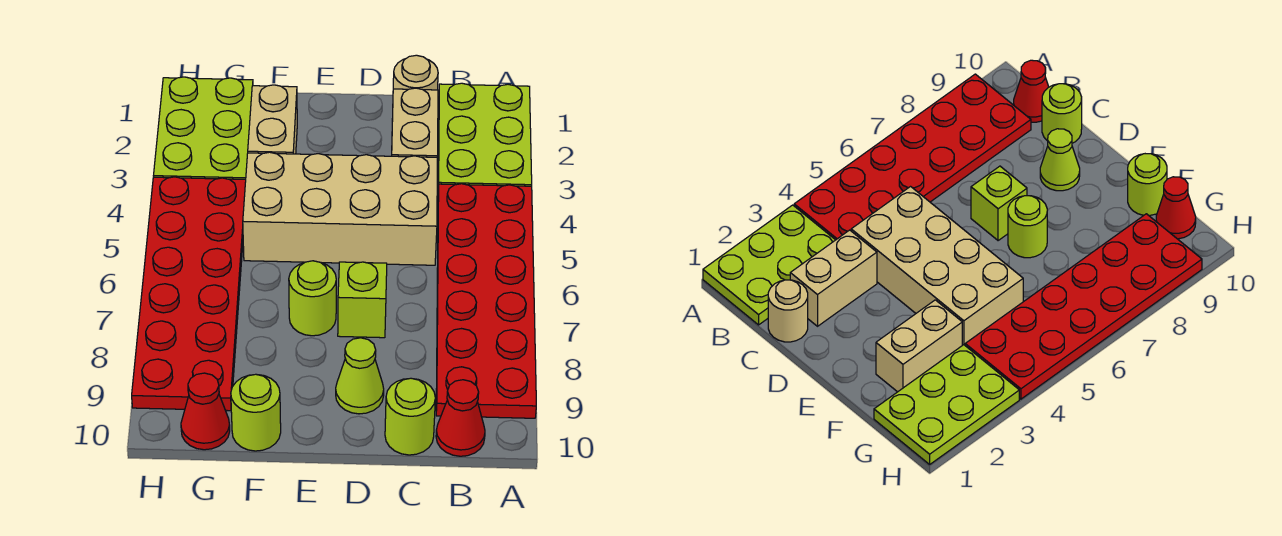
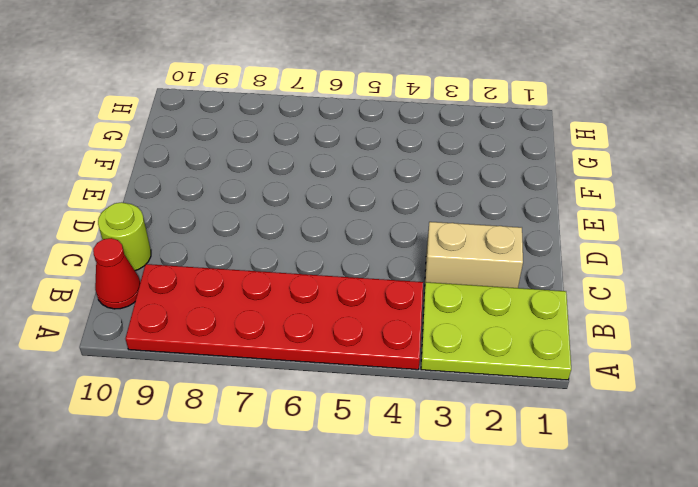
none -> tan 1x1 round brick [393,55,438,90]
none -> tan 2x4 brick [243,152,437,265]
none -> lime 1x1 brick [338,262,387,338]

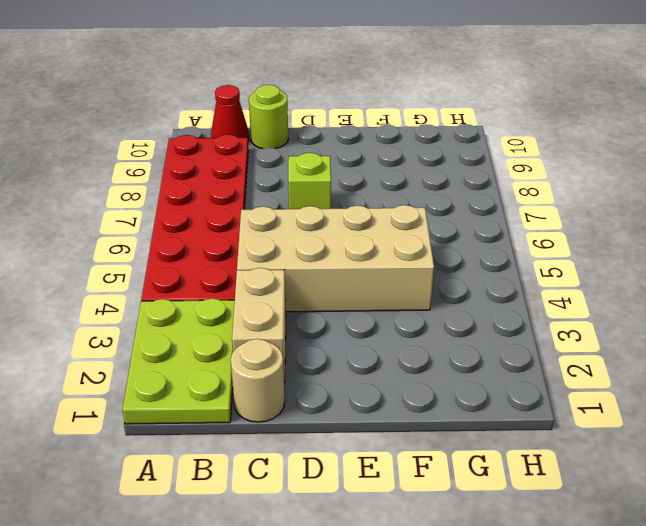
none -> lime 1x1 cone [336,338,384,414]
none -> lime 1x1 round brick [289,261,336,336]
none -> tan 1x2 brick [248,85,297,154]

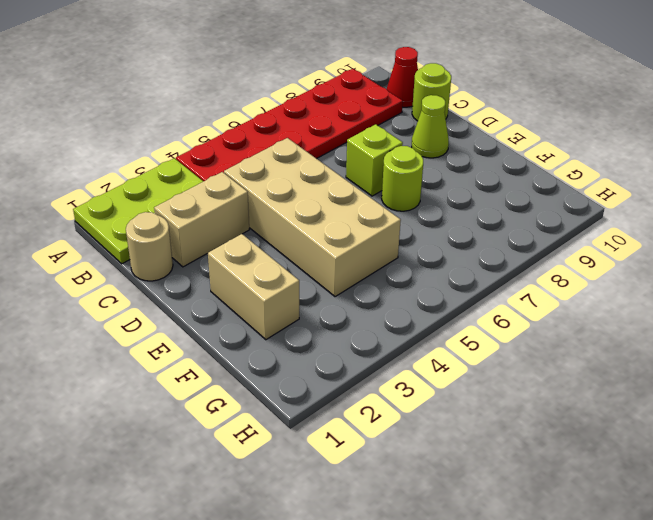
tan 1x2 brick [208,234,299,340] -> tan 1x2 brick turned to [248,85,297,154]
none -> lime 1x1 round brick [231,374,281,451]
none -> lime 2x3 plate [154,77,253,179]
none -> red 2x6 plate [132,177,246,411]

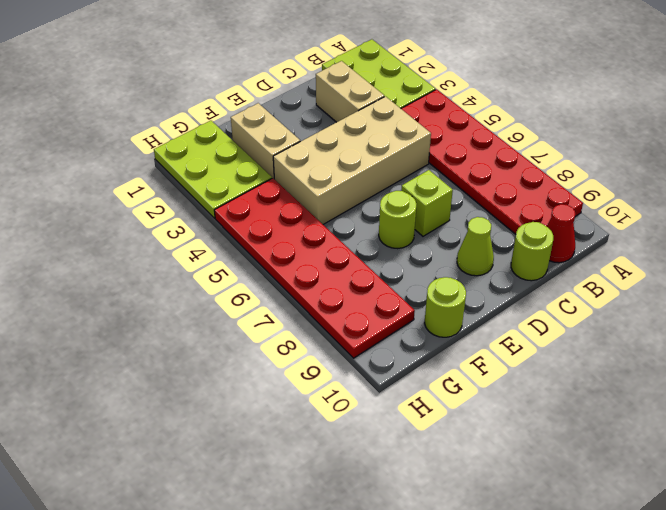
none -> tan 1x1 round brick [393,55,438,90]
none -> red 1x1 cone [181,373,230,450]

